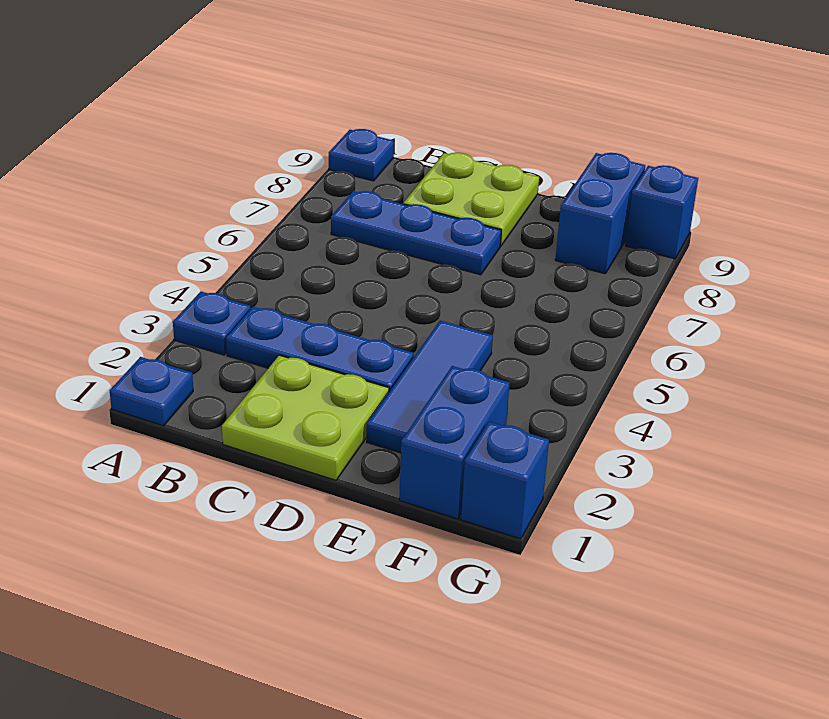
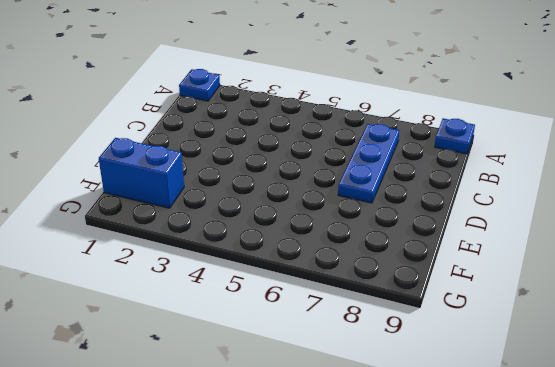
none -> blue 1x1 plate [173,292,251,355]
none -> blue 1x3 plate [226,307,414,392]
none -> lime 2x2 plate [222,355,389,480]

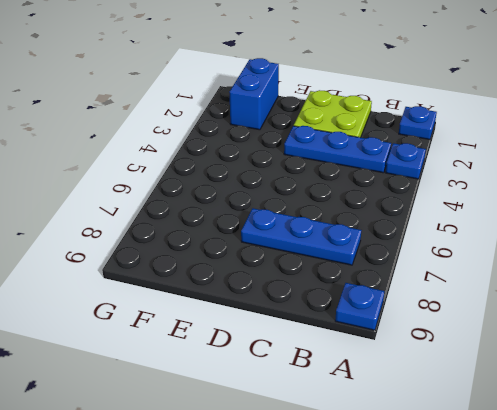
none -> lime 2x2 plate [403,153,539,246]
none -> blue 1x3 tile [367,321,493,453]
none -> blue 1x2 brick [555,153,645,274]

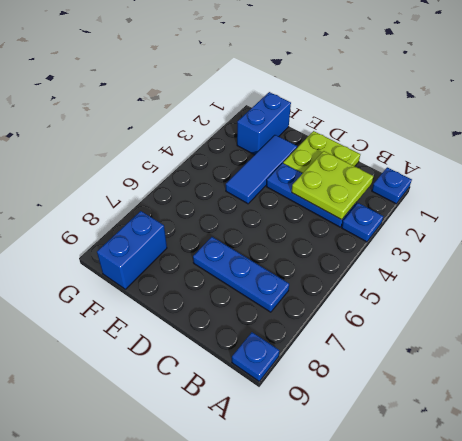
lime 2x2 plate [292,151,373,220] -> lime 2x2 plate moved to [403,153,539,246]
none -> blue 1x1 brick [461,422,549,539]
none -> blue 1x1 brick [625,165,698,259]

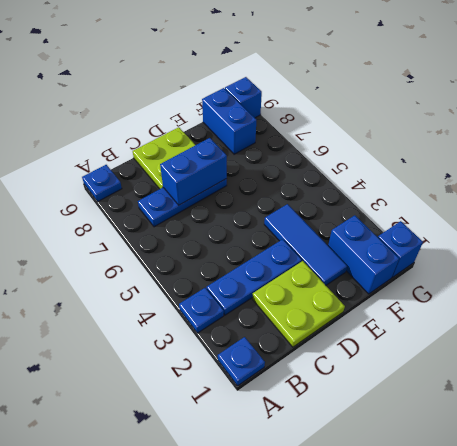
blue 1x2 brick [160,138,227,205] -> none

